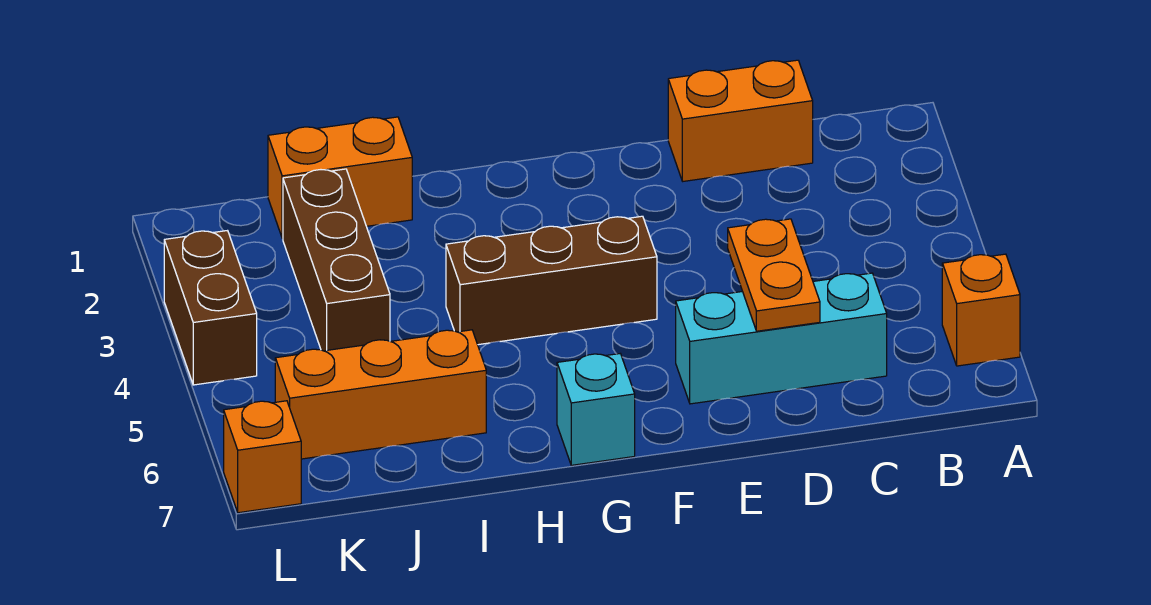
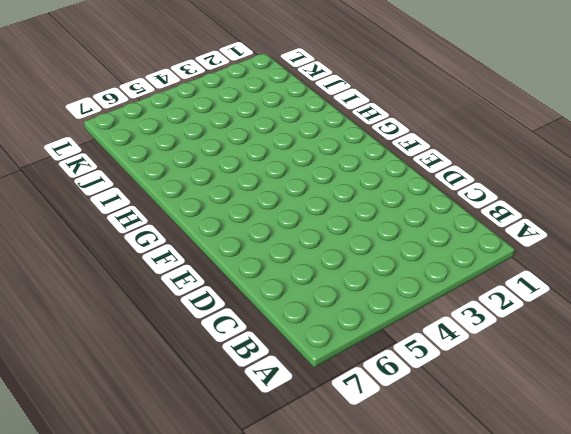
none -> orange 1x1 brick [942,254,1020,366]
none -> orange 1x2 brick [668,60,813,181]

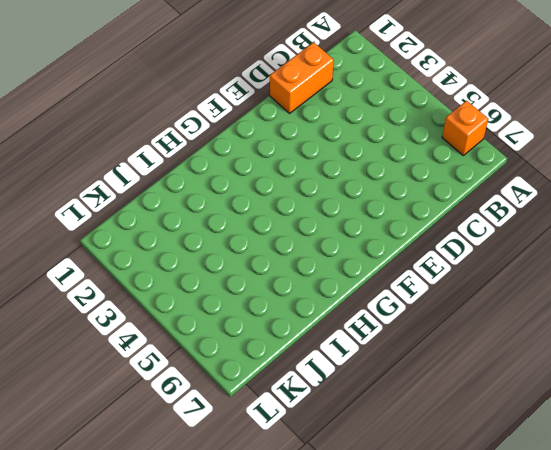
none -> cyan 1x3 brick [676,273,887,404]
none -> brown 1x3 brick [446,216,657,345]

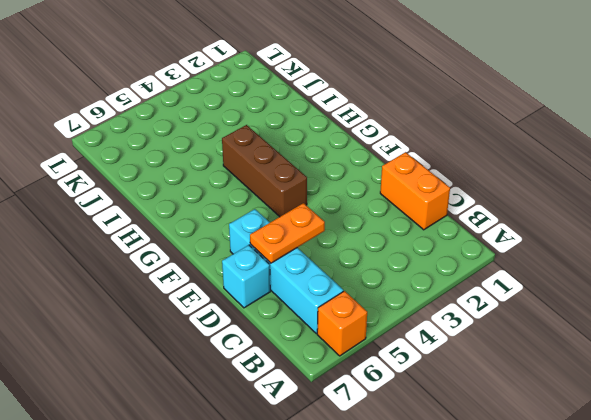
cyan 1x4 brick [229,209,343,334] -> cyan 1x3 brick [676,273,887,404]
cyan 1x1 brick [222,245,270,308] -> cyan 1x1 brick moved to [557,354,635,465]
none -> orange 1x2 brick [268,117,412,238]
none -> orange 1x3 brick [275,330,486,459]

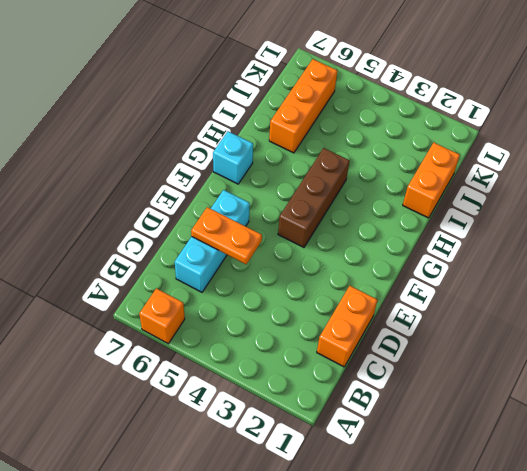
none -> brown 1x3 brick [283,169,390,351]
none -> brown 1x2 brick [164,231,257,385]

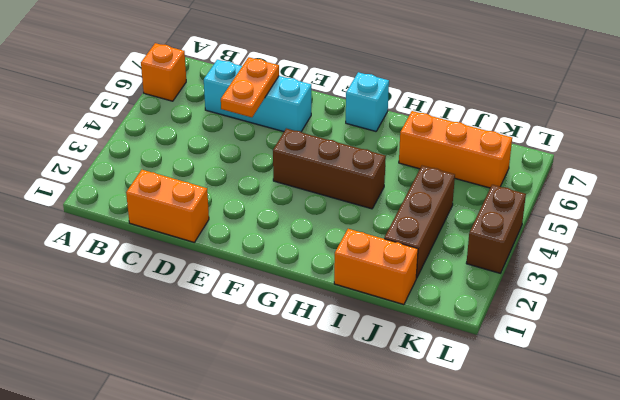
none -> orange 1x1 brick [224,401,301,513]

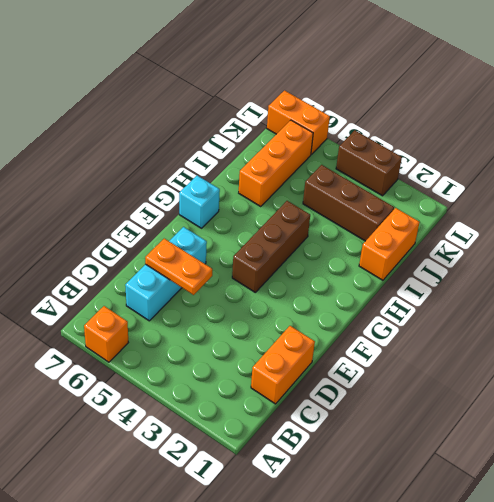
orange 1x2 brick [267,91,330,154] -> orange 1x1 brick [224,401,301,513]

